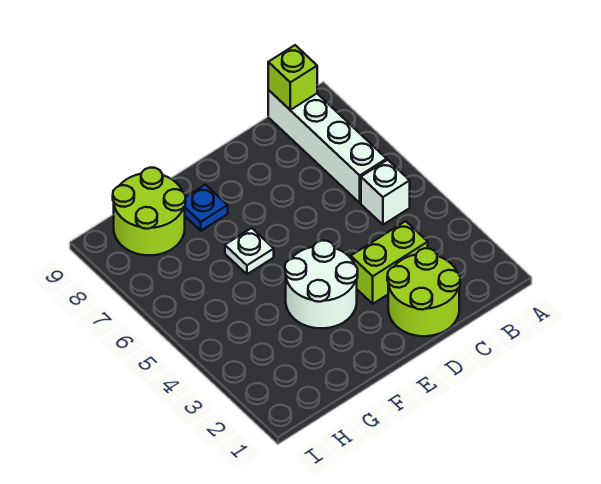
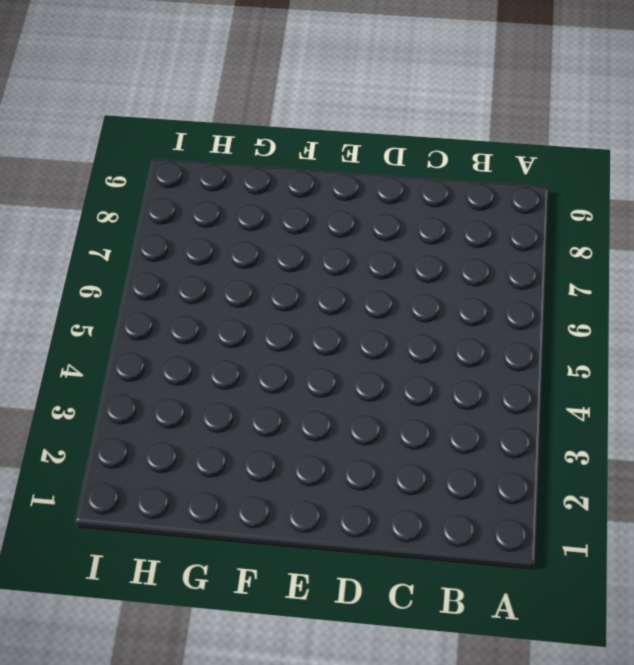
none -> white 1x1 brick [361,160,410,225]
none -> white 1x4 brick [268,90,387,203]

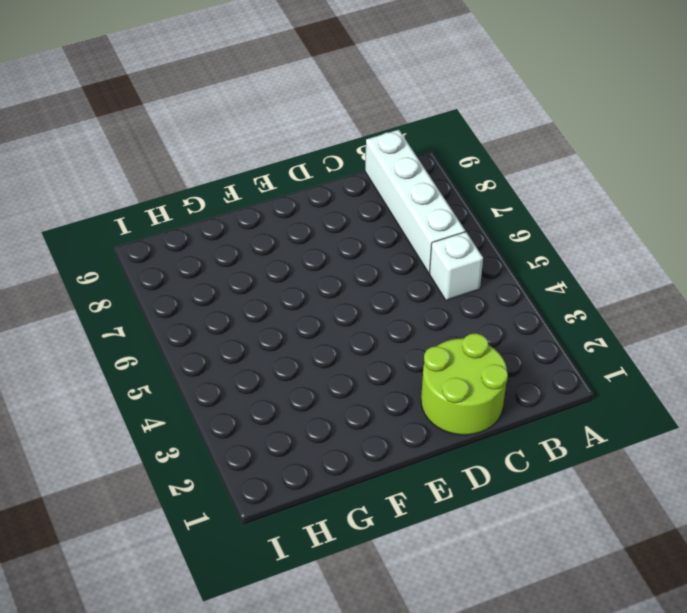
none -> lime 1x2 brick [351,221,428,304]
none -> white 2x2 round brick [285,240,358,328]

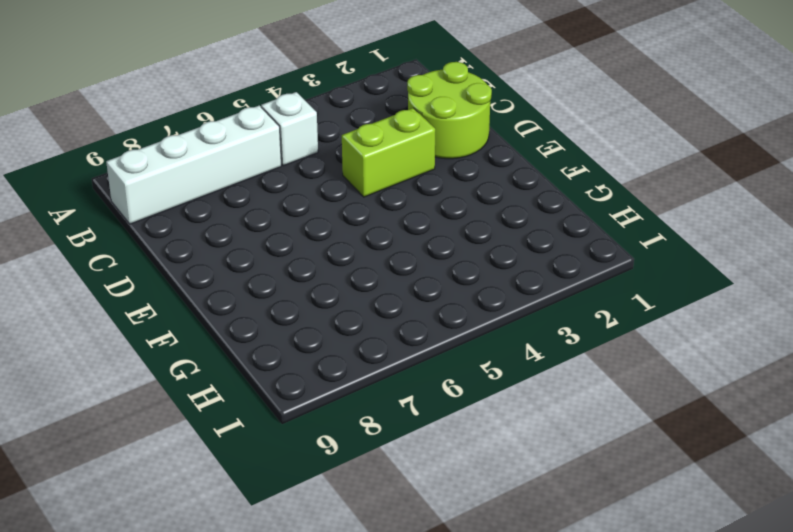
lime 1x2 brick [342,108,435,197] -> lime 1x2 brick turned to [351,221,428,304]
none -> white 2x2 round brick [285,240,358,328]
none -> white 1x1 plate [225,228,274,274]

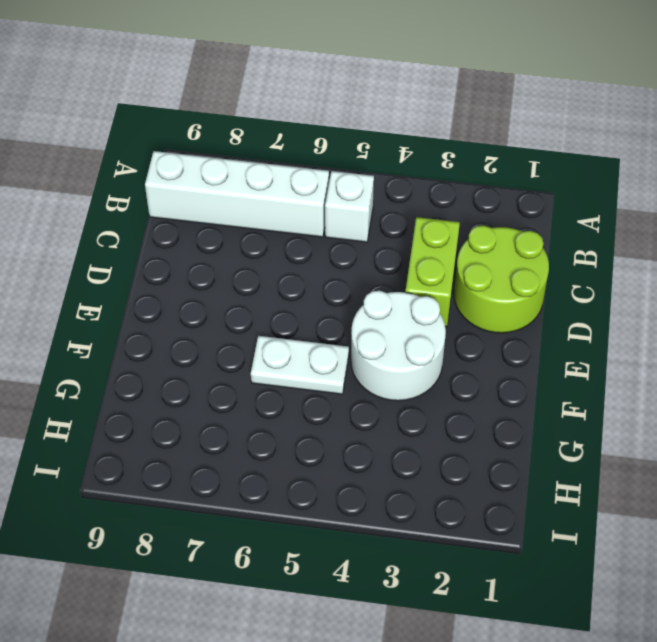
white 1x2 plate [251,336,349,394] -> white 1x1 plate [225,228,274,274]
none -> blue 1x1 plate [185,185,228,231]
none -> lime 2x2 round brick [113,168,186,255]

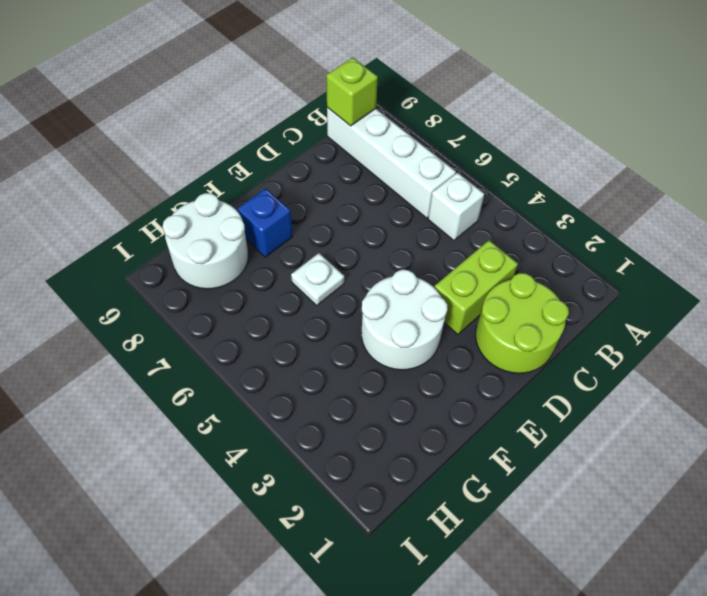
blue 1x1 brick [237,188,293,257] -> blue 1x1 plate [185,185,228,231]
white 2x2 round brick [163,193,248,289] -> lime 2x2 round brick [113,168,186,255]

